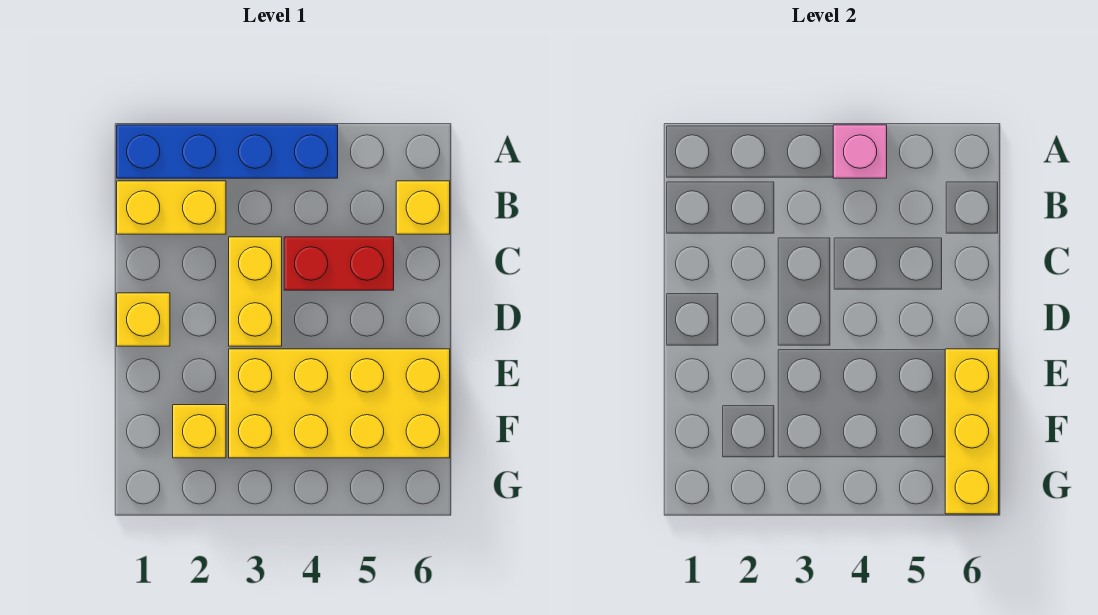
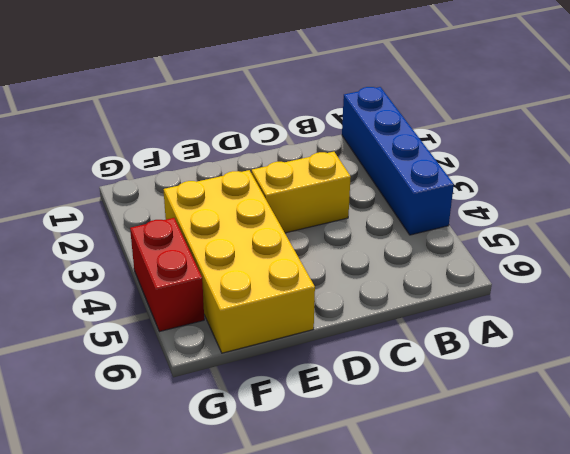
red 1x2 brick [130,218,204,332] -> red 1x2 brick moved to [284,237,394,290]
none -> yellow 1x2 brick [117,181,226,234]
none -> yellow 1x1 brick [396,181,450,234]

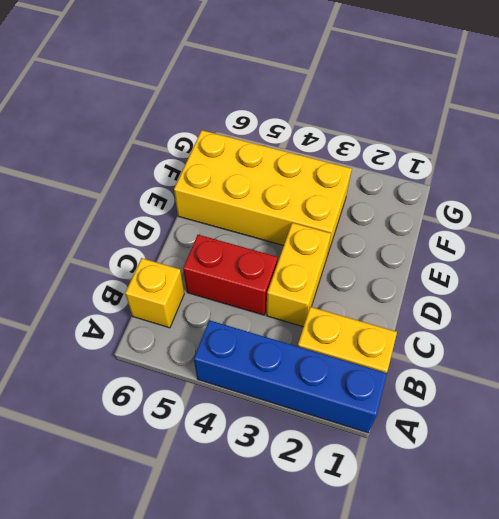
none -> yellow 1x1 brick [117,293,170,346]
none -> yellow 1x1 brick [173,405,226,458]

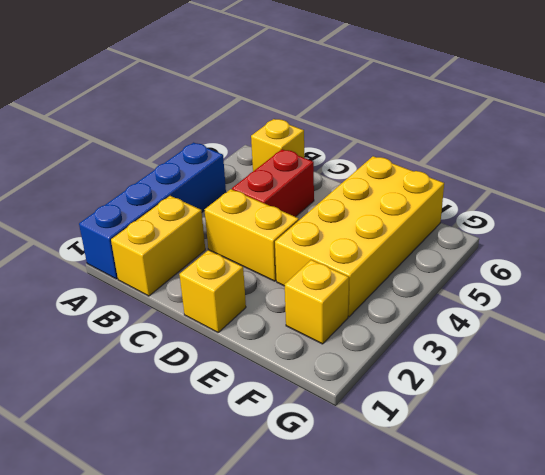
none -> pink 1x1 brick [833,125,887,178]
none -> yellow 1x3 brick [945,349,999,514]

